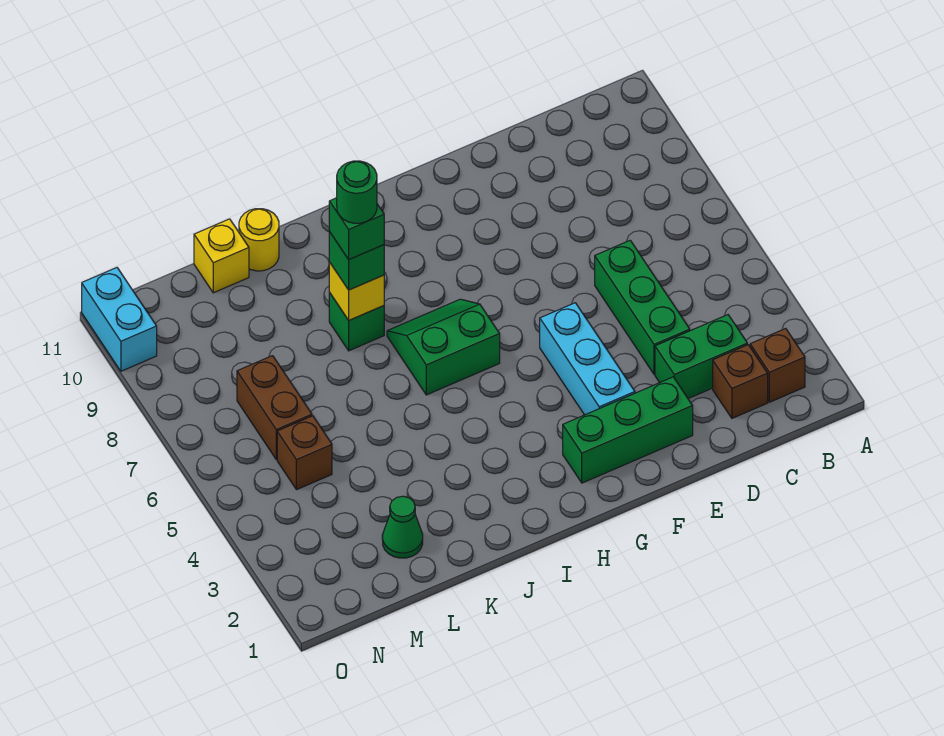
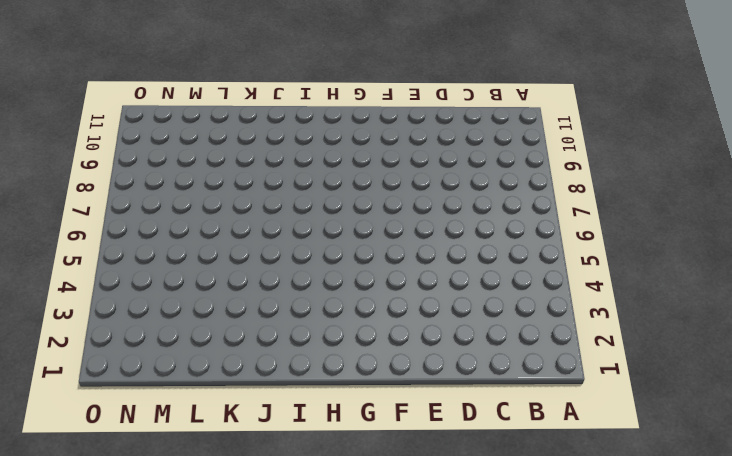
none -> brown 1x1 brick [750,328,805,402]
none -> brown 1x1 brick [713,345,768,418]
none -> green 1x2 brick [655,315,747,399]

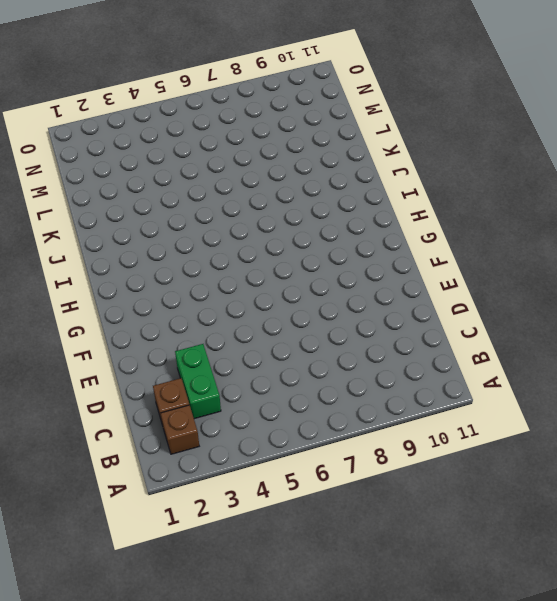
none -> green 1x3 brick [595,240,690,374]
none -> green 1x3 brick [563,377,693,483]
none -> cyan 1x3 brick [540,303,635,415]

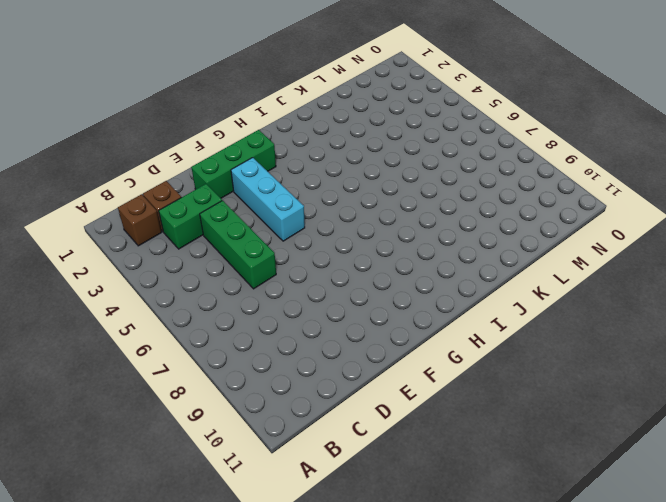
none -> green 2x2 slope [387,299,500,395]
none -> green 1x1 brick [329,293,384,351]
none -> yellow 1x1 round brick [239,209,279,271]

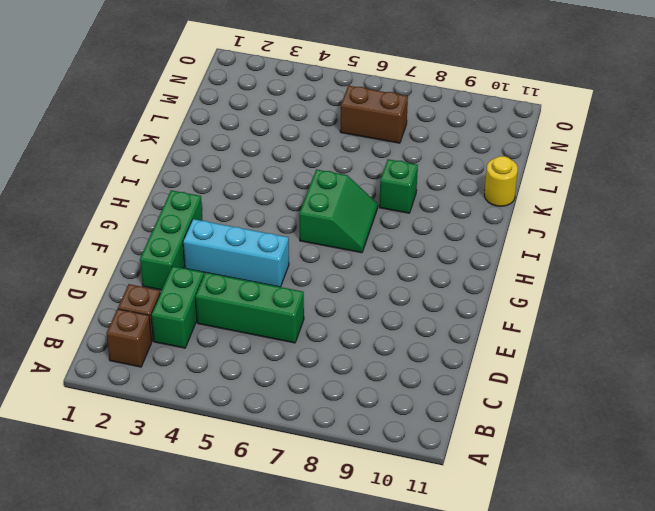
none -> green 1x1 cone [382,496,423,558]
none -> yellow 1x1 brick [194,219,249,293]
none -> brown 1x1 brick [277,416,332,490]

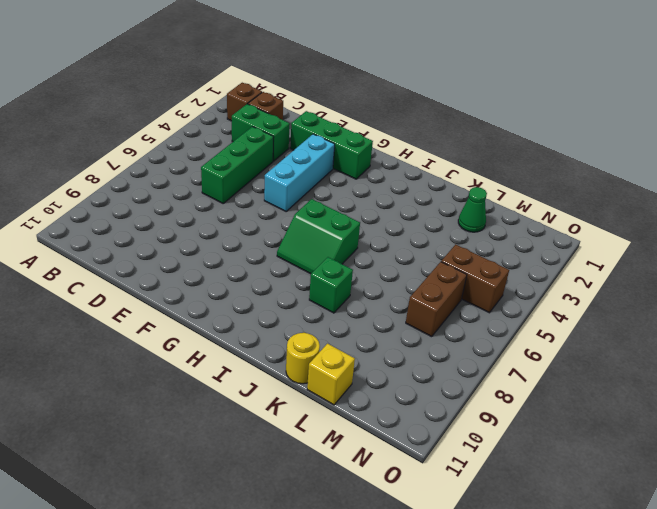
brown 1x2 brick [441,244,509,313] -> brown 1x1 brick [277,416,332,490]
none -> cyan 1x2 brick [82,268,157,371]
none -> yellow 1x1 brick [329,262,384,320]
none -> green 1x1 brick [329,232,384,290]

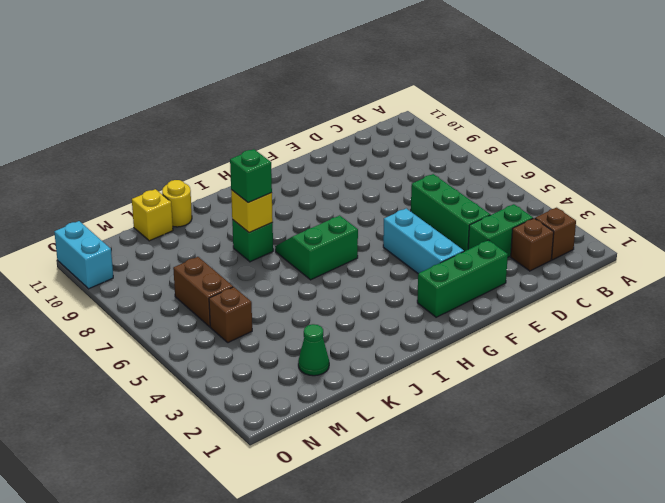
none -> green 1x1 brick [329,198,384,259]
none -> green 1x1 round brick [337,161,377,223]

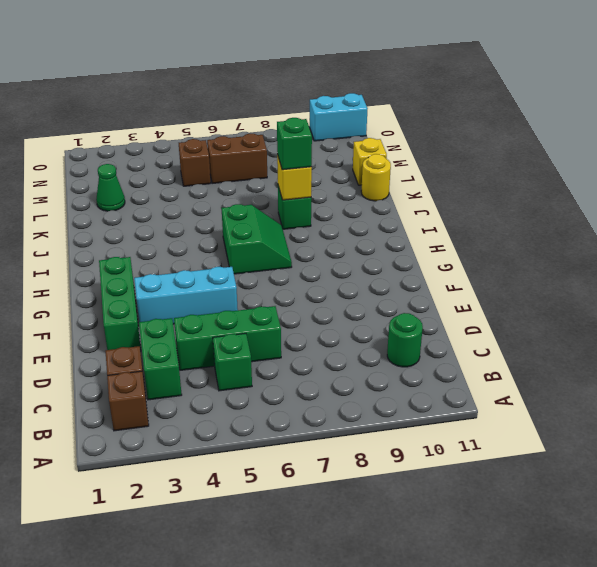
green 1x1 brick [213,333,252,391] -> green 1x1 brick moved to [329,198,384,259]
green 1x1 round brick [387,313,423,367] -> green 1x1 round brick moved to [337,161,377,223]

